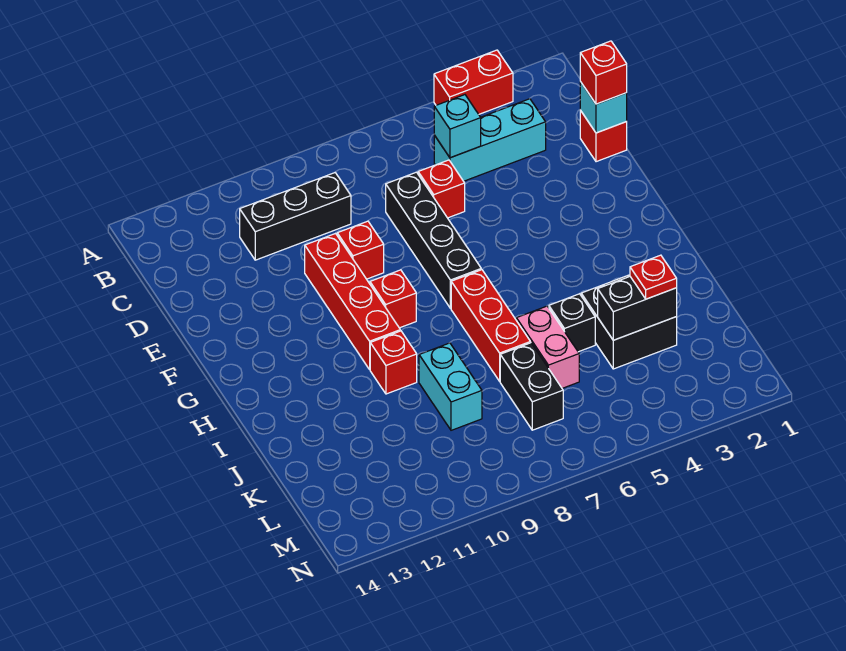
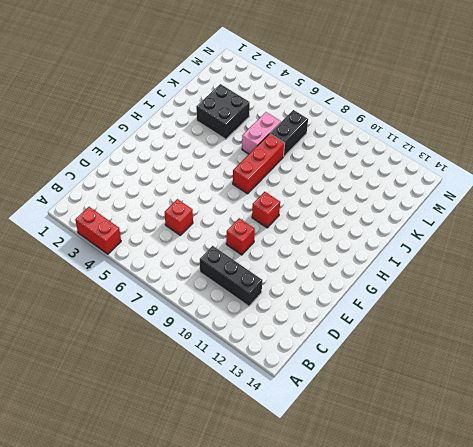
none -> cyan 1x3 brick [434,99,546,181]
none -> red 1x1 brick [580,110,627,162]
none -> black 1x4 brick [386,172,481,308]

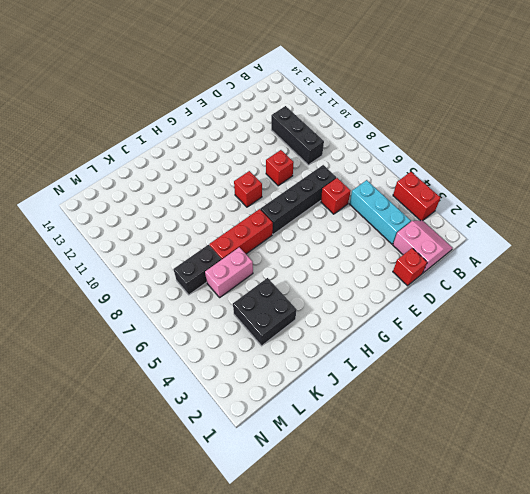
pink 2x2 slope [393,220,452,273] -> none
none -> red 1x4 brick [305,233,400,369]
none -> red 1x1 brick [370,331,417,394]
none -> black 1x1 brick [549,294,595,352]

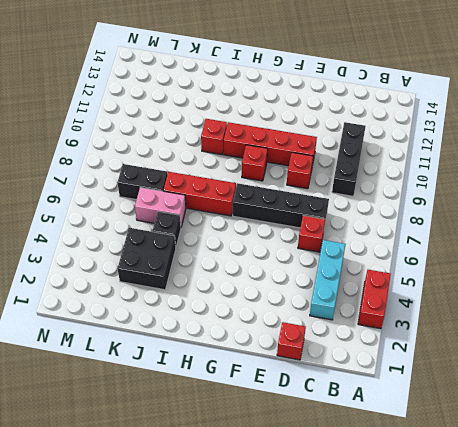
none -> cyan 1x2 brick [419,343,482,430]
none -> cyan 1x1 brick [434,95,481,158]
none -> cyan 1x1 brick [580,82,627,133]

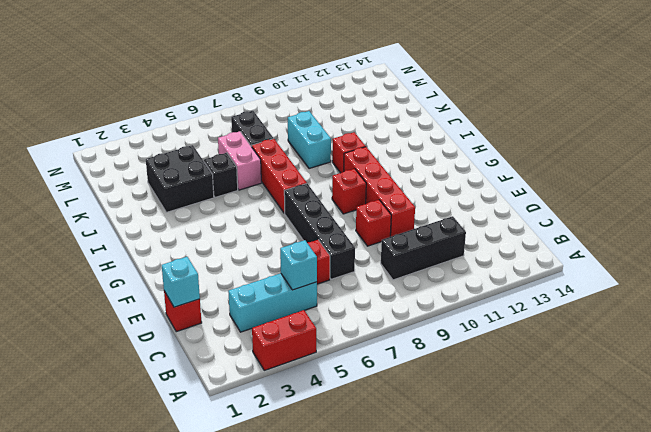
none -> black 1x2 brick [598,277,677,340]
none -> red 1x1 brick [580,41,627,104]
none -> red 1x1 plate [630,255,677,299]

